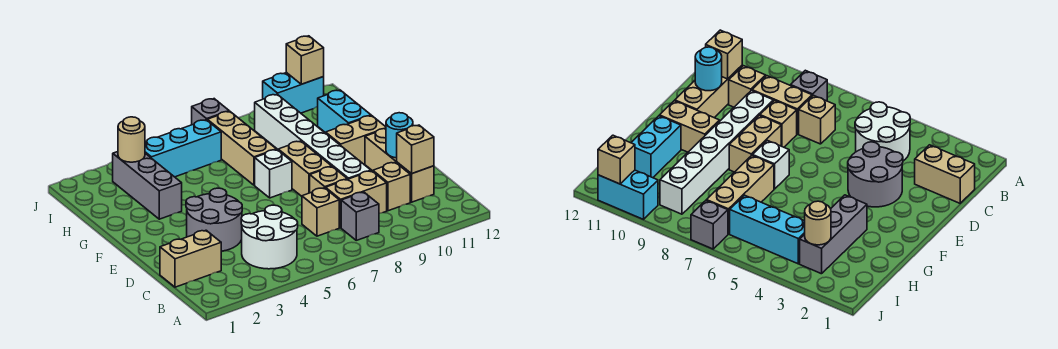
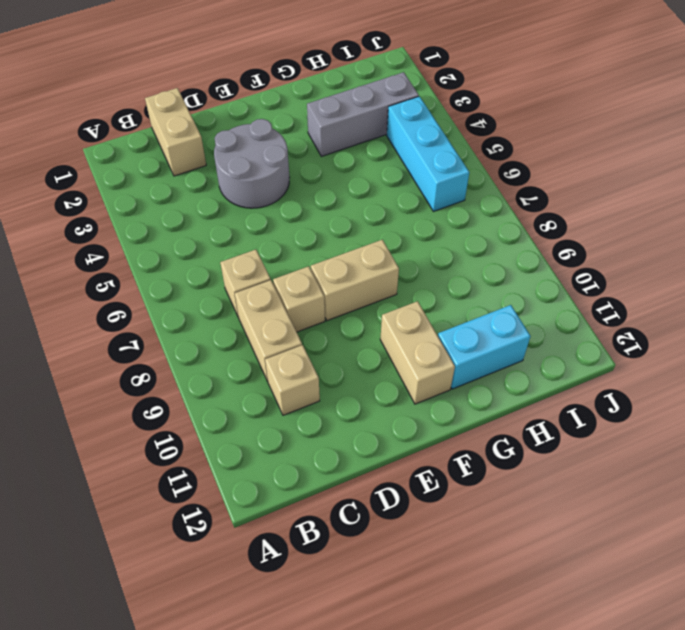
none -> white 2x2 round brick [241,205,298,269]
none -> grey 1x1 brick [341,192,379,240]
none -> tan 1x3 brick [365,129,434,202]

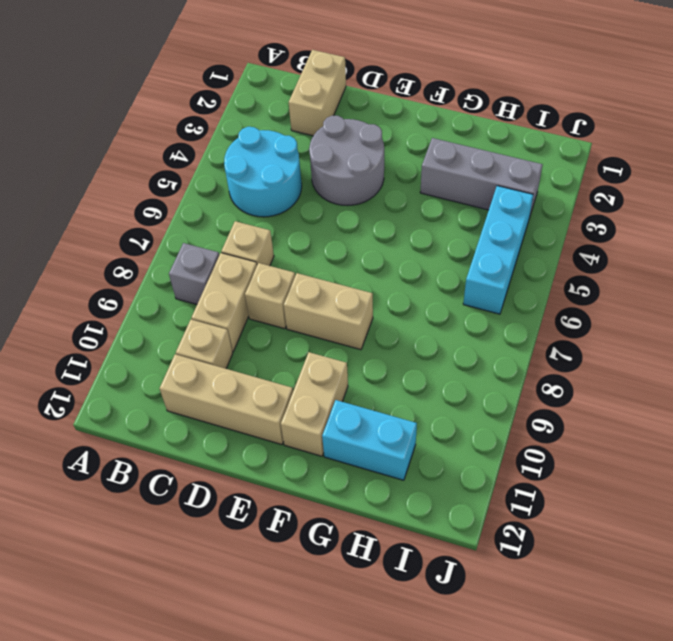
cyan 2x2 round brick [224,127,302,217] -> white 2x2 round brick [241,205,298,269]
none -> white 1x6 brick [255,94,371,179]
none -> white 1x1 brick [255,150,292,198]
none -> tan 1x3 brick [207,111,276,185]

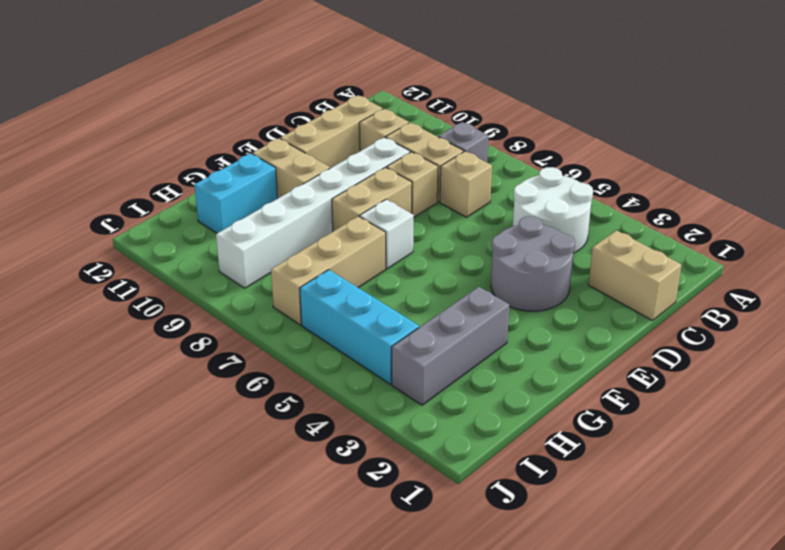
none -> grey 1x1 brick [192,99,229,125]
none -> cyan 1x2 brick [263,72,324,113]
none -> tan 1x1 brick [397,125,434,174]

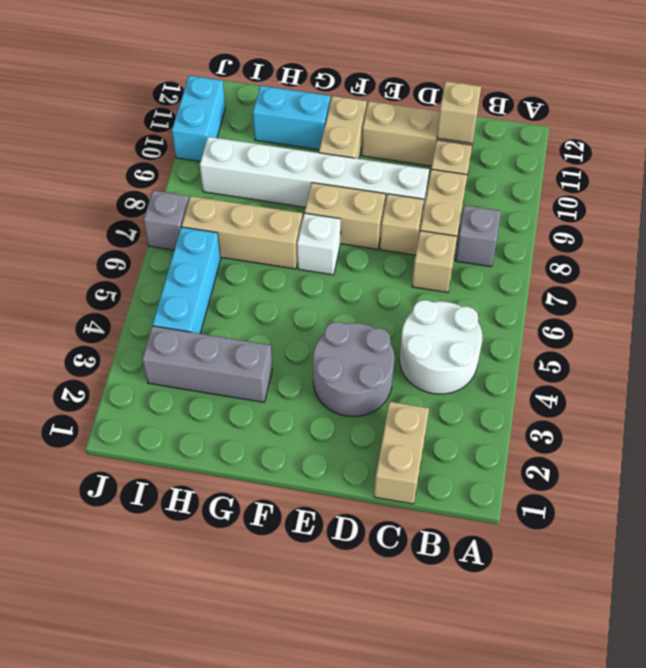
none -> cyan 1x1 round brick [386,113,413,158]
none -> tan 1x1 round brick [118,117,145,162]
none -> tan 1x1 brick [286,36,324,84]

